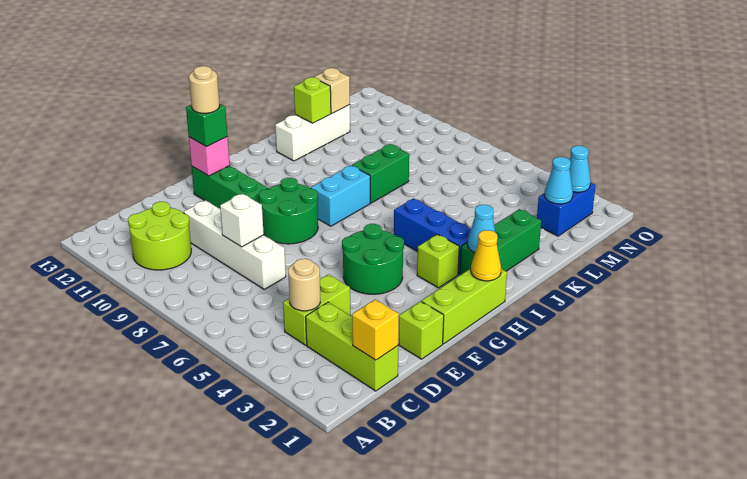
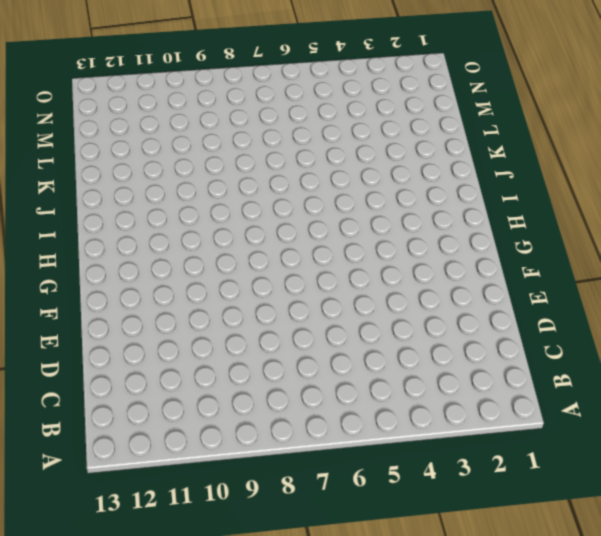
none -> lime 2x2 round brick [128,202,191,270]
none -> lime 1x3 brick [306,302,398,391]
none -> lime 1x2 brick [283,274,351,345]

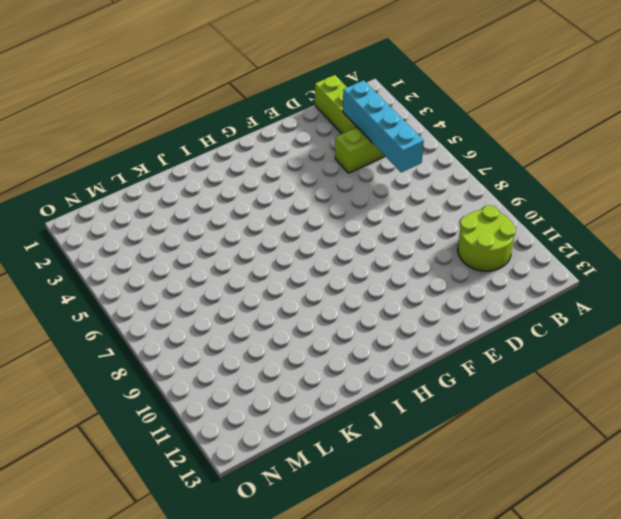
cyan 1x4 brick [343,80,424,173] -> tan 1x1 round brick [288,259,320,311]
none -> white 1x4 brick [184,200,286,289]
none -> lime 1x1 brick [399,301,444,359]
none -> lime 1x3 brick [422,268,507,344]

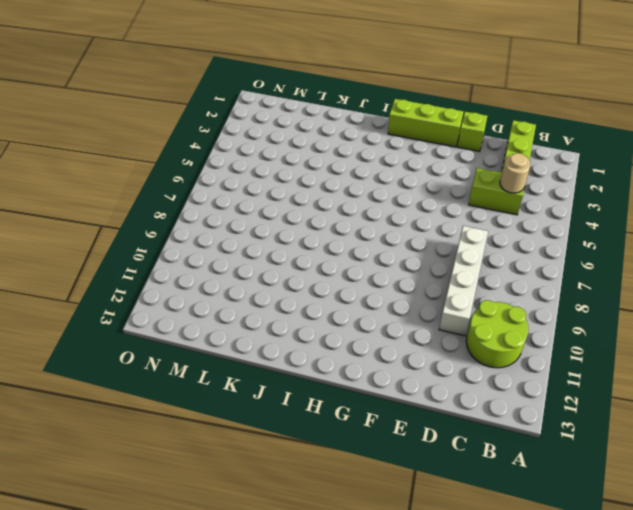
none -> green 2x2 round brick [342,224,404,294]
none -> green 2x2 round brick [259,178,318,244]
none -> green 1x3 brick [192,166,268,209]

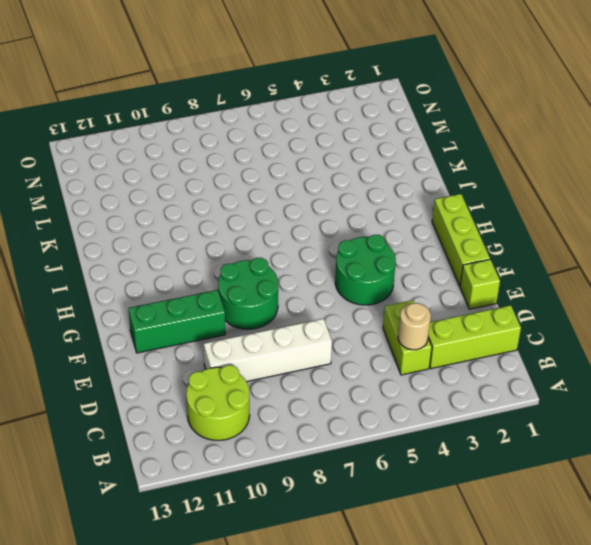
none -> lime 1x1 brick [417,234,459,288]
none -> cyan 1x2 brick [311,165,370,226]
none -> green 1x3 brick [460,209,541,275]

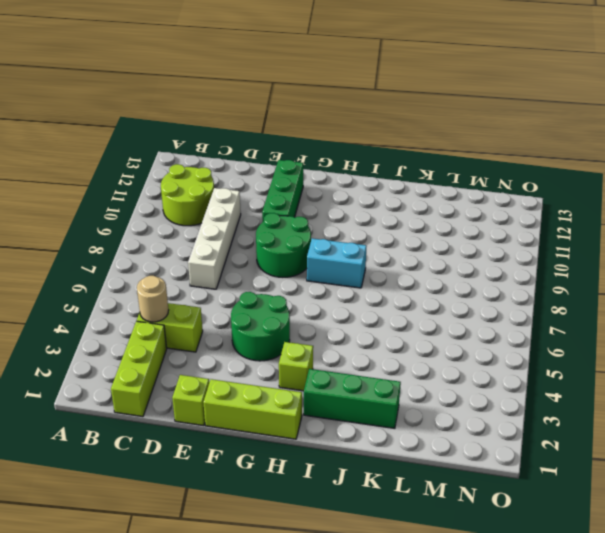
none -> blue 1x3 brick [394,198,471,274]
none -> green 1x2 brick [352,144,409,203]
none -> white 1x3 brick [275,105,350,161]

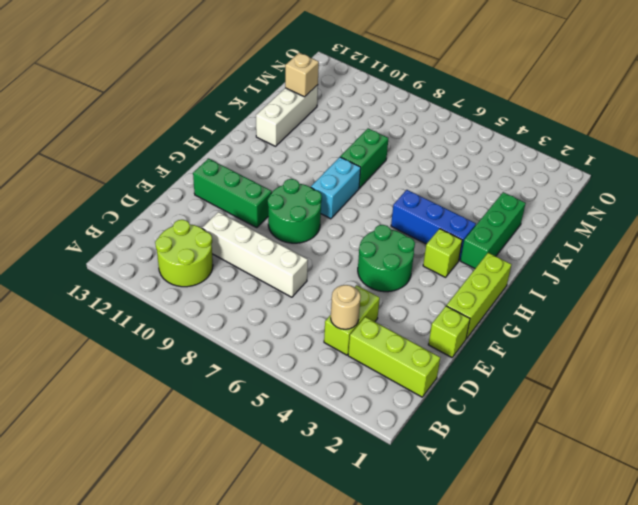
none -> blue 1x2 brick [537,182,596,236]
none -> yellow 1x1 brick [352,299,399,360]
none -> white 1x1 brick [220,193,264,247]

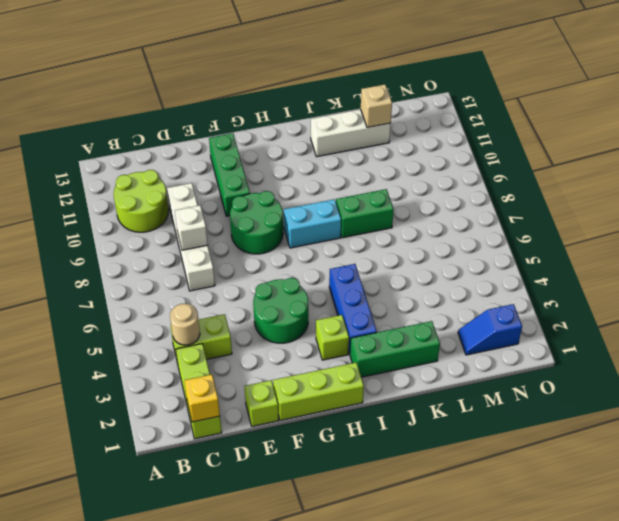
blue 1x2 slope [458,304,522,355] -> blue 1x2 brick [537,182,596,236]
none -> pink 1x1 brick [189,137,230,176]
none -> yellow 1x1 cone [471,230,501,281]
none -> cyan 1x1 cone [468,205,496,253]

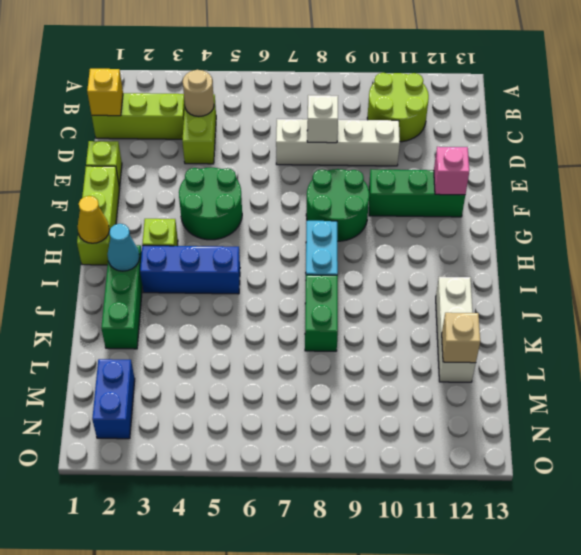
none -> lime 1x1 brick [294,77,331,123]
none -> cyan 1x1 cone [544,157,573,204]
none -> cyan 1x1 cone [570,146,591,192]

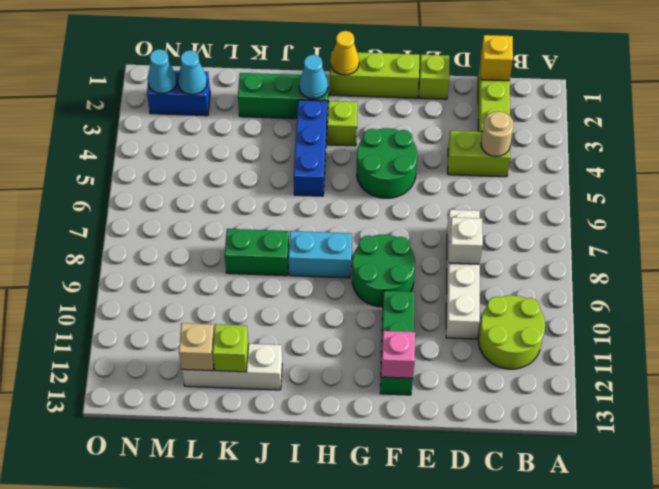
none -> green 1x1 brick [186,103,227,147]
none -> tan 1x1 round brick [189,66,220,113]

